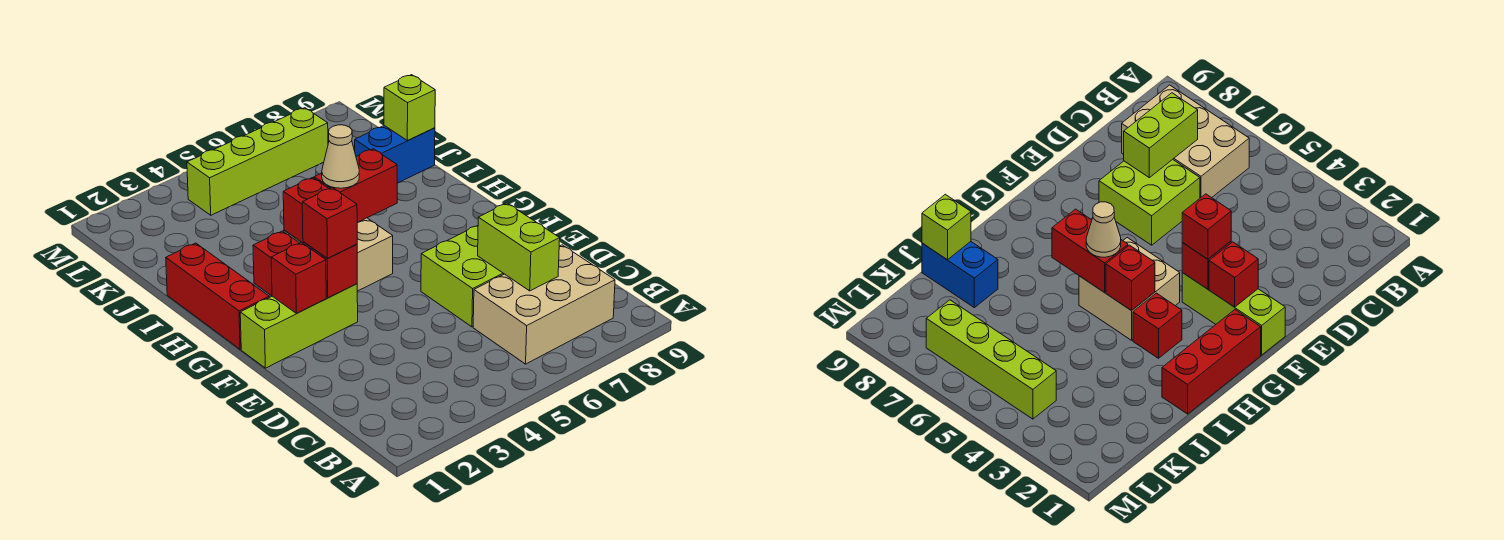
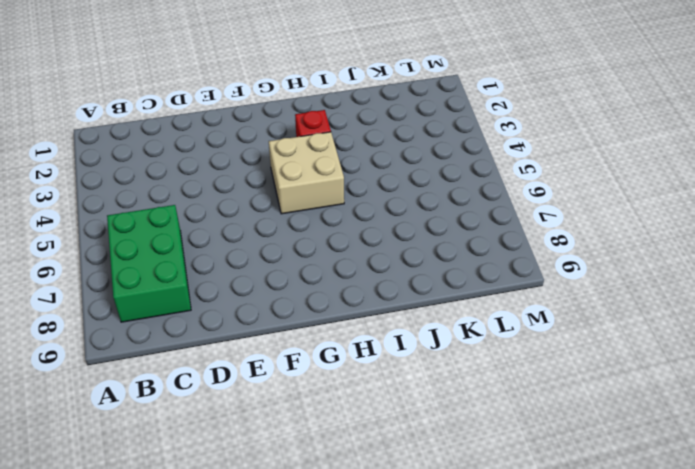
green 2x3 brick [107,205,191,322] -> tan 2x3 brick [473,245,615,364]
none -> lime 2x2 brick [421,226,504,327]
none -> lime 1x3 brick [240,284,358,368]
none -> red 1x3 brick [166,243,269,349]

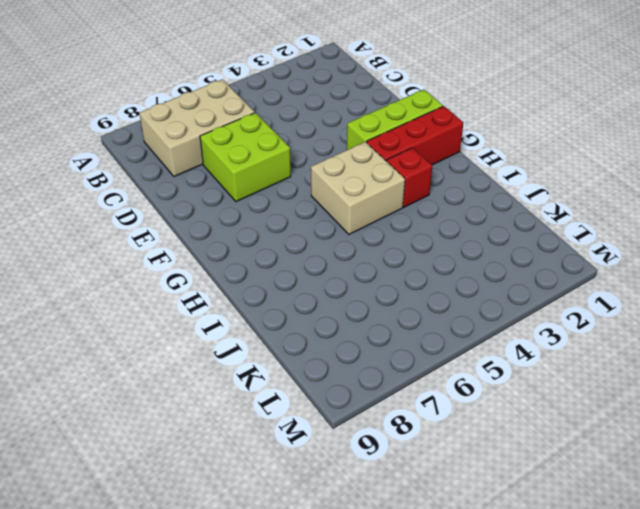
red 1x3 brick [367,106,464,165] -> red 1x3 brick turned to [166,243,269,349]
none -> blue 1x2 brick [355,126,435,183]
none -> lime 1x4 brick [187,108,328,215]
none -> lime 1x2 brick [478,203,560,291]

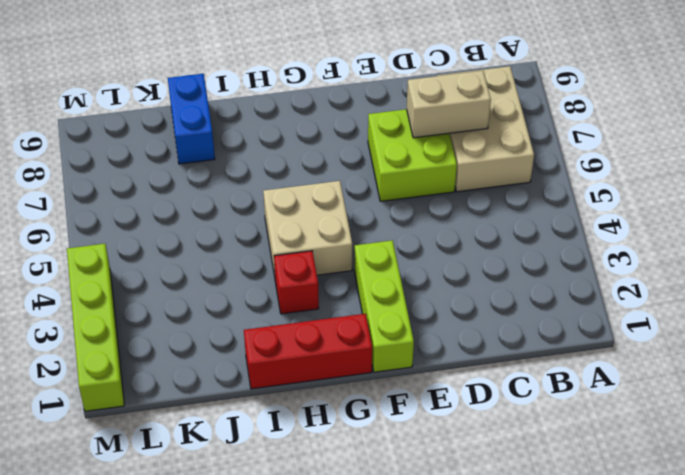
tan 1x2 brick [407,71,491,138] -> lime 1x2 brick [478,203,560,291]
lime 1x4 brick [67,244,124,411] -> lime 1x4 brick moved to [187,108,328,215]
none -> red 1x1 brick [271,242,326,313]
none -> red 1x1 brick [303,242,357,298]
none -> red 1x1 brick [283,178,329,243]

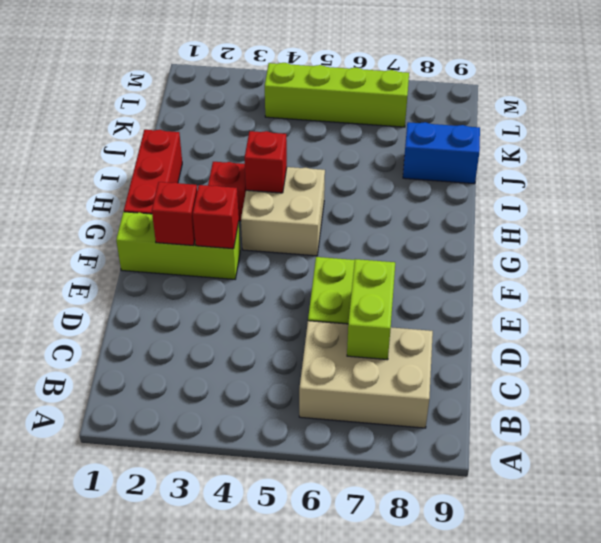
none -> red 1x2 brick [314,149,397,223]
none -> lime 1x1 brick [384,75,435,140]
none -> red 1x1 brick [302,188,357,259]

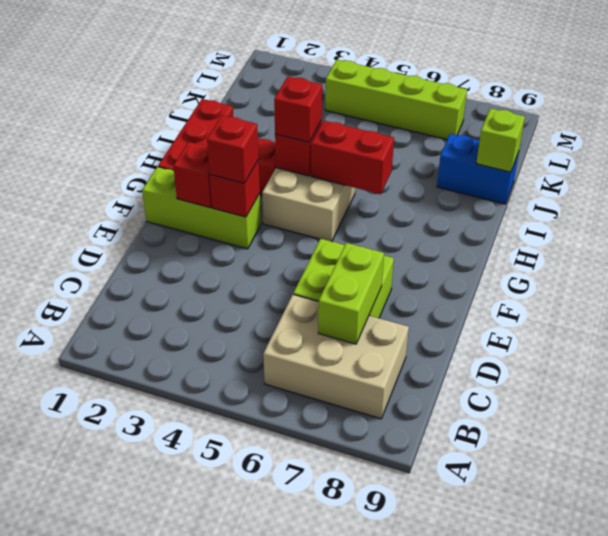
red 1x1 brick [274,76,322,142] -> none
none -> tan 1x1 cone [322,125,359,188]

